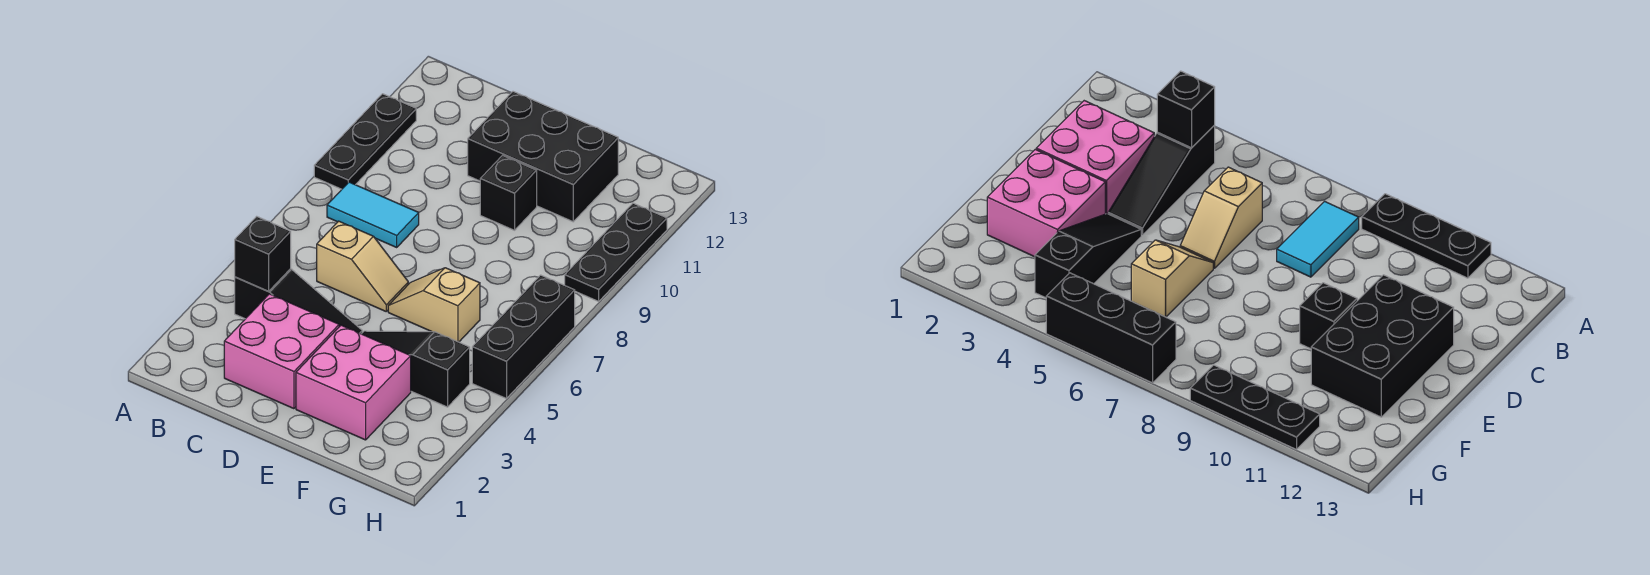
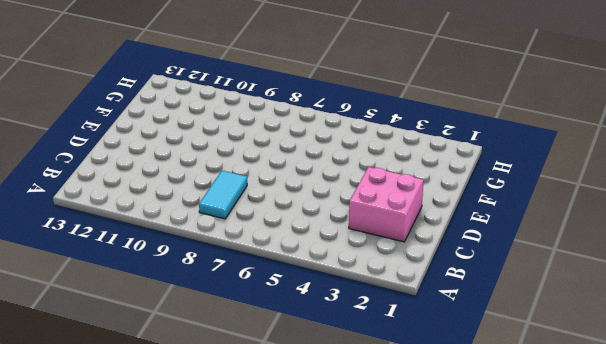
none -> black 1x3 plate [314,94,416,189]
none -> black 1x3 slope [235,269,362,334]
none -> tan 1x2 slope [317,221,408,311]

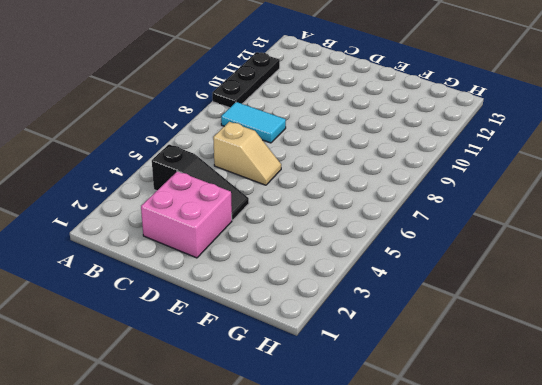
none -> black 2x3 brick [468,92,618,222]
none -> pink 2x2 brick [296,325,411,440]
none -> black 1x3 slope [362,331,470,407]

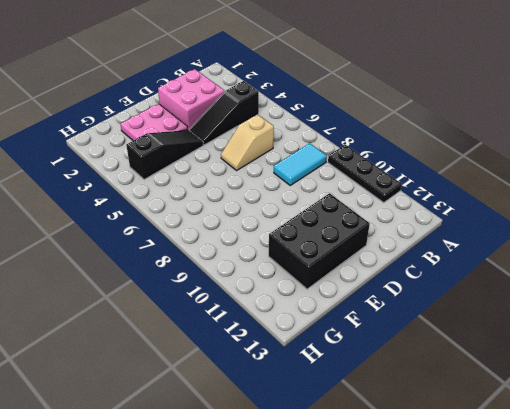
pink 2x2 plate [120,104,188,141] -> pink 2x2 brick [296,325,411,440]
none -> tan 1x2 slope [388,268,480,342]
none -> black 1x1 brick [480,156,537,230]
none -> black 1x3 brick [472,275,575,399]

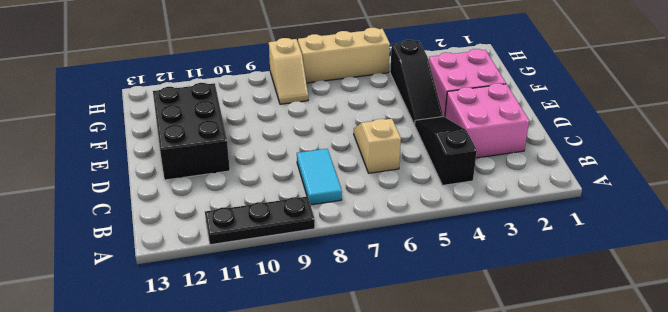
tan 1x2 slope [269,38,308,104] -> tan 1x2 slope moved to [388,268,480,342]
tan 1x3 brick [298,28,390,83] -> black 1x3 brick [472,275,575,399]
none -> black 1x1 brick [480,156,537,230]
none -> black 1x3 plate [565,203,667,301]
none -> black 1x1 brick [235,216,291,291]

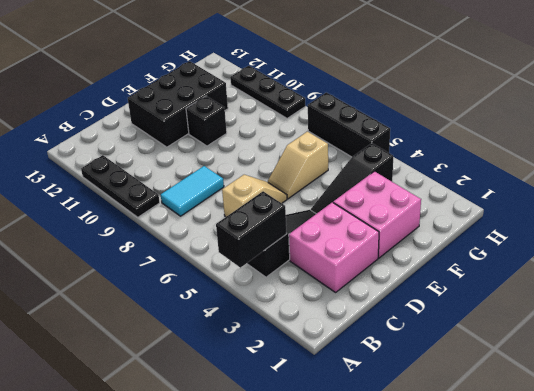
black 1x2 brick [216,191,287,268] -> black 1x1 brick [235,216,291,291]

